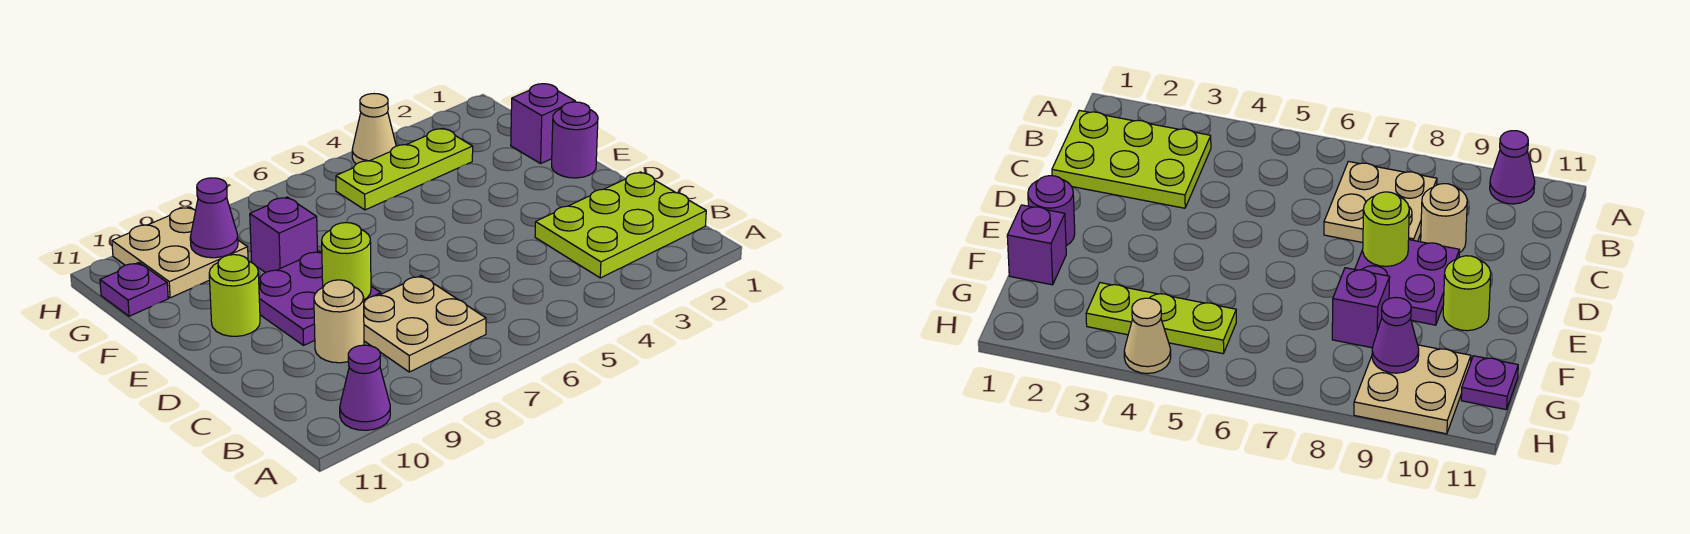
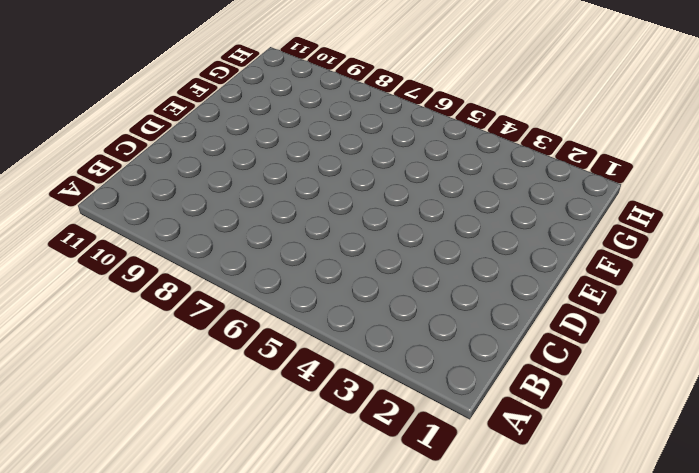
none -> purple 1x1 cone [340,345,390,430]
none -> lime 2x3 plate [535,172,706,278]
none -> tan 2x2 plate [364,276,486,372]

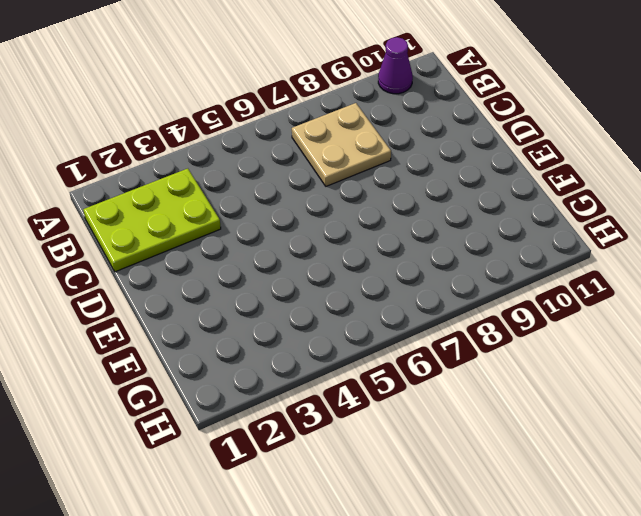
none -> tan 1x1 round brick [314,280,364,363]
none -> purple 2x2 plate [259,251,381,345]
none -> purple 1x1 round brick [552,102,598,178]

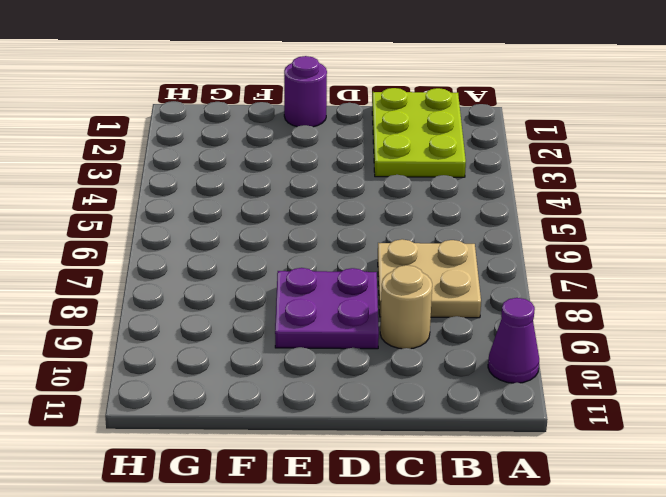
none -> lime 1x1 round brick [209,255,260,336]
none -> purple 1x1 brick [511,84,575,164]
none -> purple 1x1 brick [250,197,318,273]

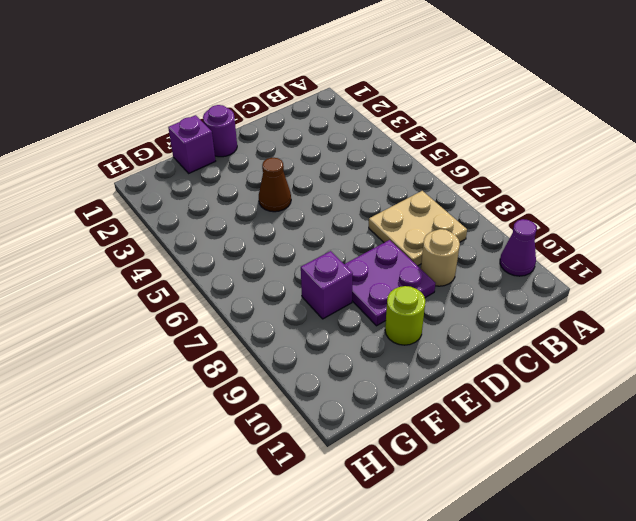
brown 1x1 cone [259,158,291,212] -> none
none -> lime 2x3 plate [535,172,706,278]
none -> lime 1x3 plate [336,128,473,210]
none -> tan 2x2 plate [112,207,248,298]

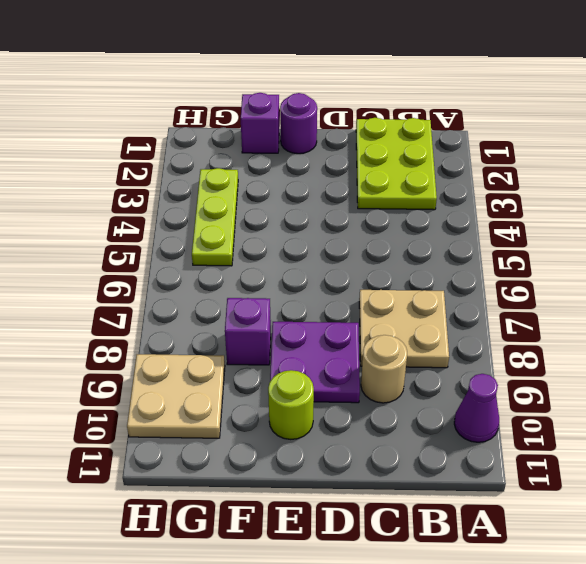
none -> purple 1x1 plate [100,263,168,316]
none -> tan 1x1 cone [352,94,396,164]
none -> lime 1x1 round brick [322,223,371,300]

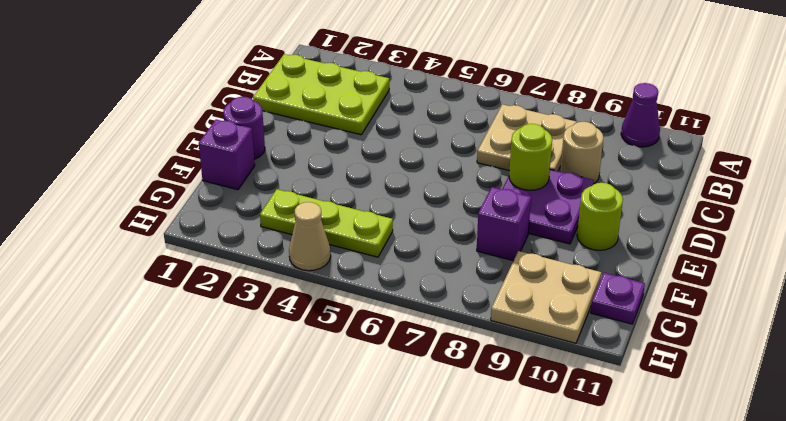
none -> purple 1x1 cone [190,178,238,258]

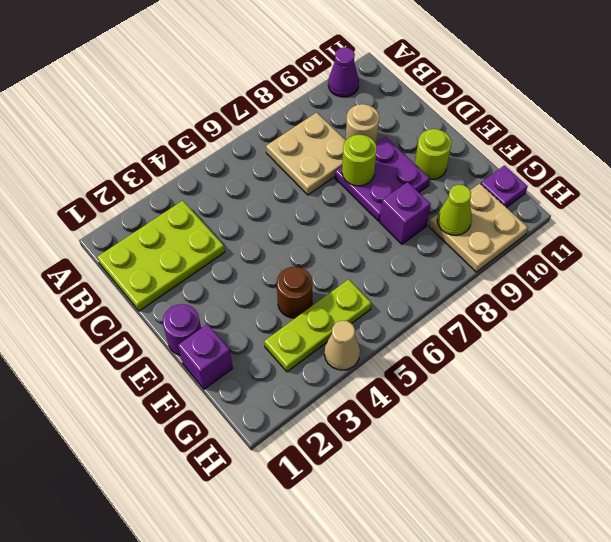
brown 1x1 round brick [277,267,312,318] -> none
lime 1x1 cone [437,185,472,235] -> purple 1x1 cone [190,178,238,258]

